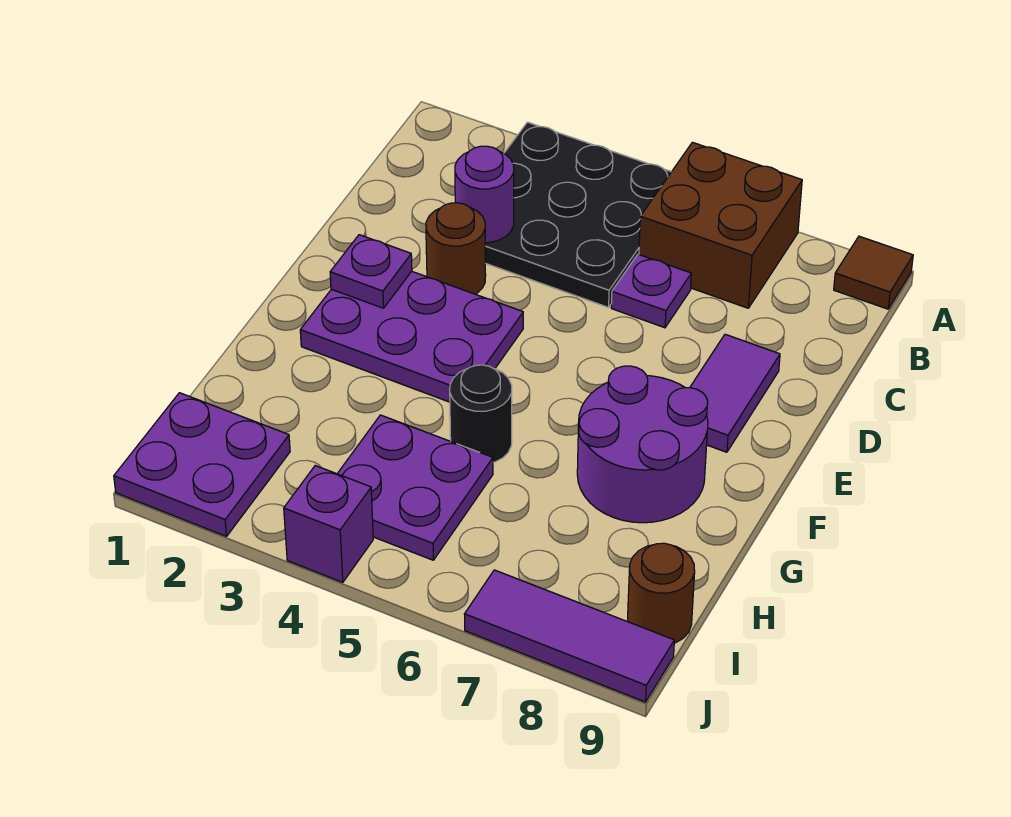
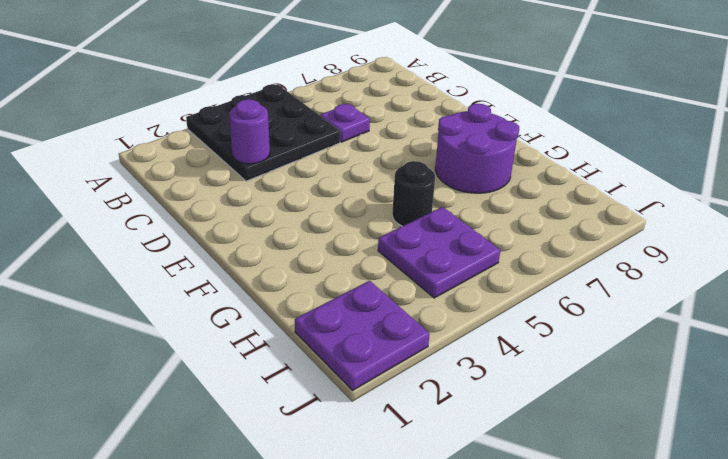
none -> brown 2x2 brick [639,142,802,308]
none -> brown 1x1 tile [834,236,913,309]
none -> brown 1x1 round brick [426,203,486,294]

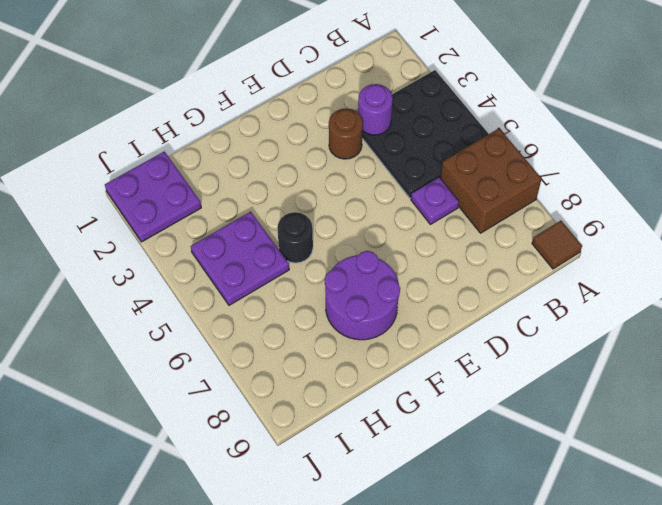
none -> purple 1x2 tile [690,334,780,452]
none -> purple 2x3 plate [300,271,523,402]
none -> brown 1x1 round brick [628,543,695,643]

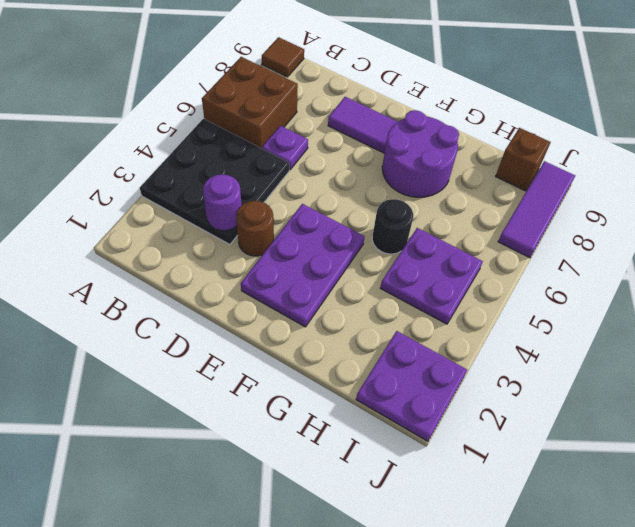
brown 1x1 brick [496,128,551,191] -> brown 1x1 round brick [628,543,695,643]
none -> purple 1x1 brick [284,466,373,582]
none -> purple 1x1 plate [330,235,412,308]

